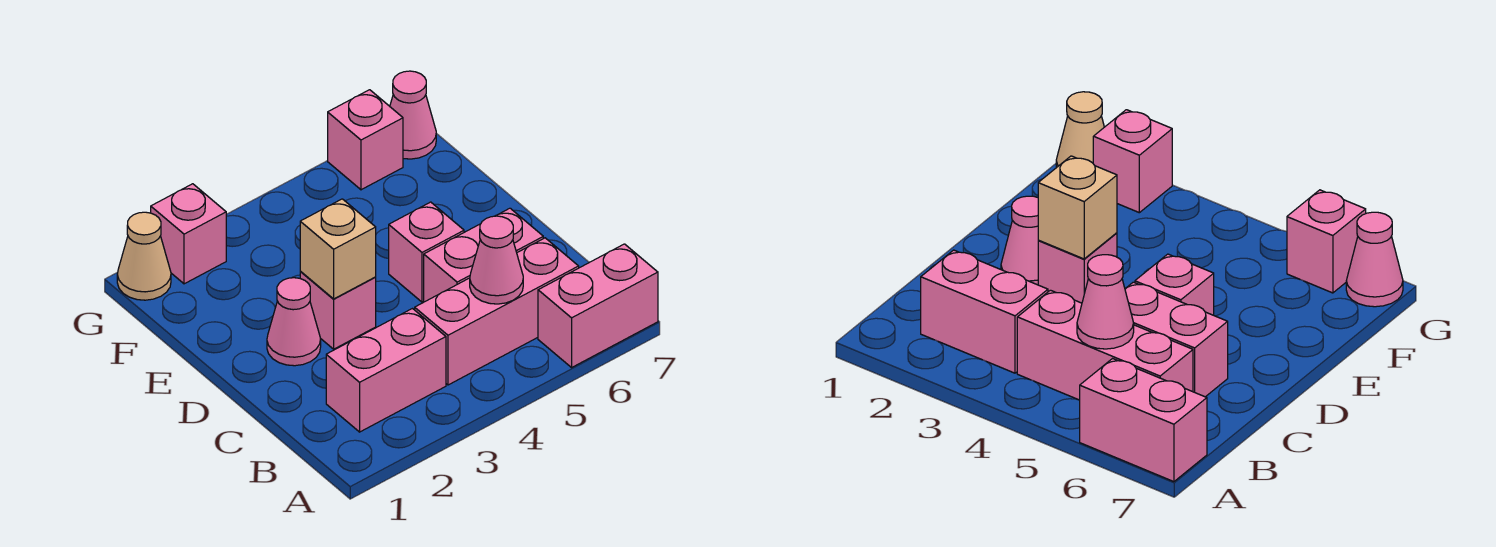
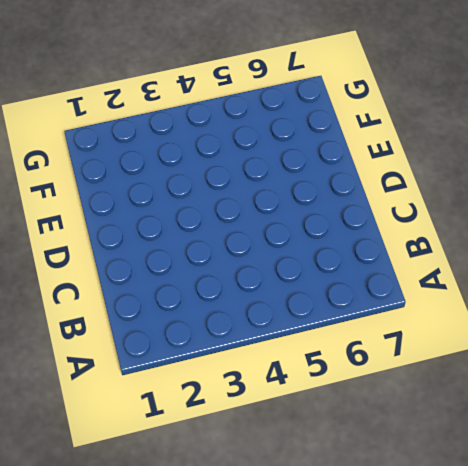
none -> pink 1x2 brick [538,244,658,367]
none -> pink 1x2 brick [326,309,446,432]
none -> pink 1x3 brick [415,238,579,385]

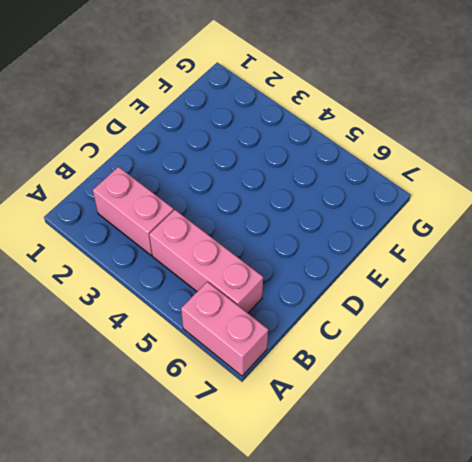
none -> pink 1x2 brick [424,208,543,302]
none -> pink 1x1 cone [267,278,321,366]
none -> pink 1x1 brick [300,271,376,349]

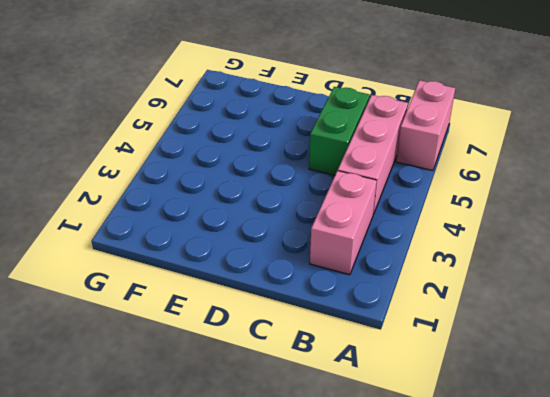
green 1x2 brick [309,87,370,175] -> pink 1x2 brick [424,208,543,302]
none -> pink 1x1 cone [267,278,321,366]
none -> pink 1x1 brick [300,271,376,349]
none -> pink 1x1 brick [389,202,464,302]

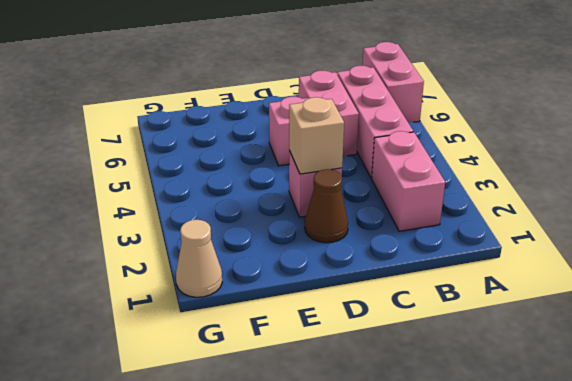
brown 1x1 cone [305,169,348,243] -> pink 1x1 cone [267,278,321,366]
none -> pink 1x1 brick [151,184,226,284]
none -> pink 1x1 brick [328,90,403,190]
none -> pink 1x1 cone [390,71,436,159]

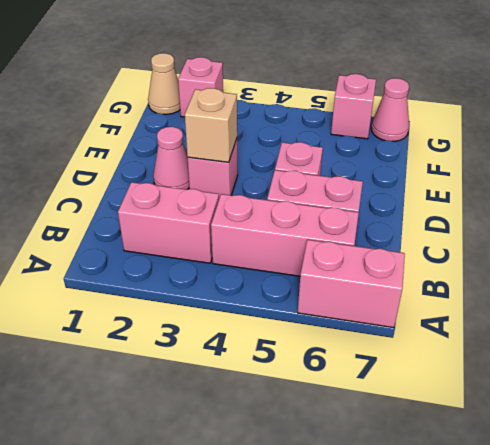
none -> pink 1x1 cone [470,216,523,304]

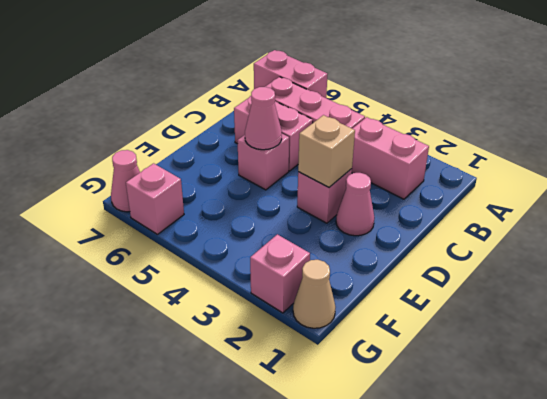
pink 1x1 cone [245,87,282,150] -> pink 1x1 cone moved to [470,216,523,304]

